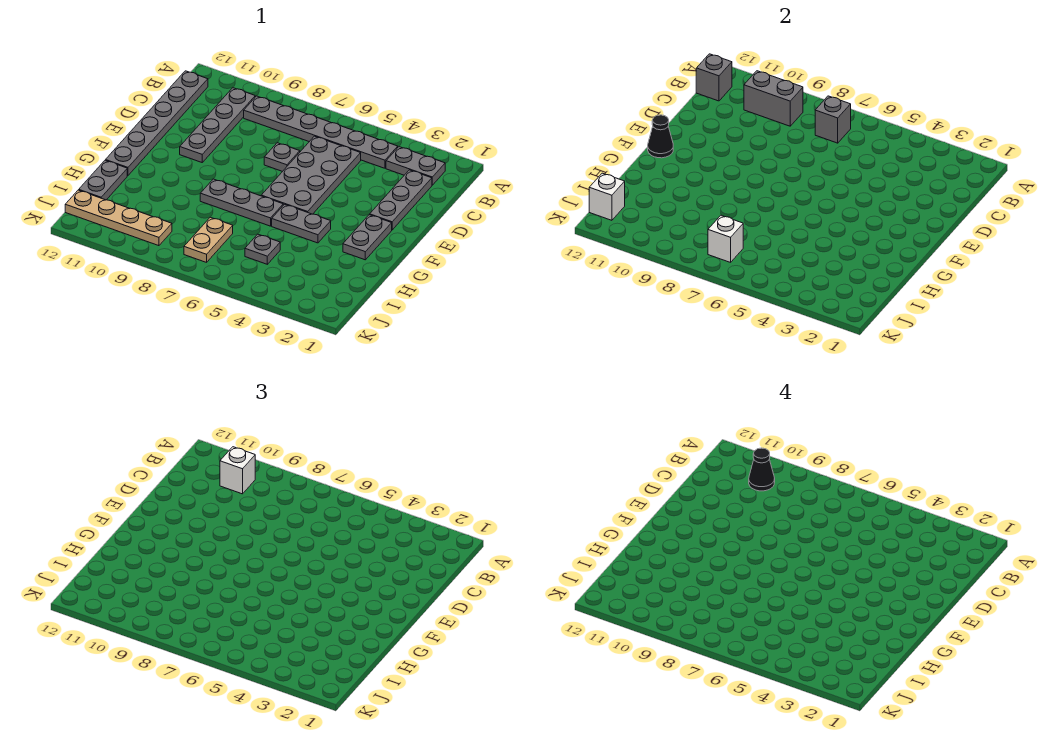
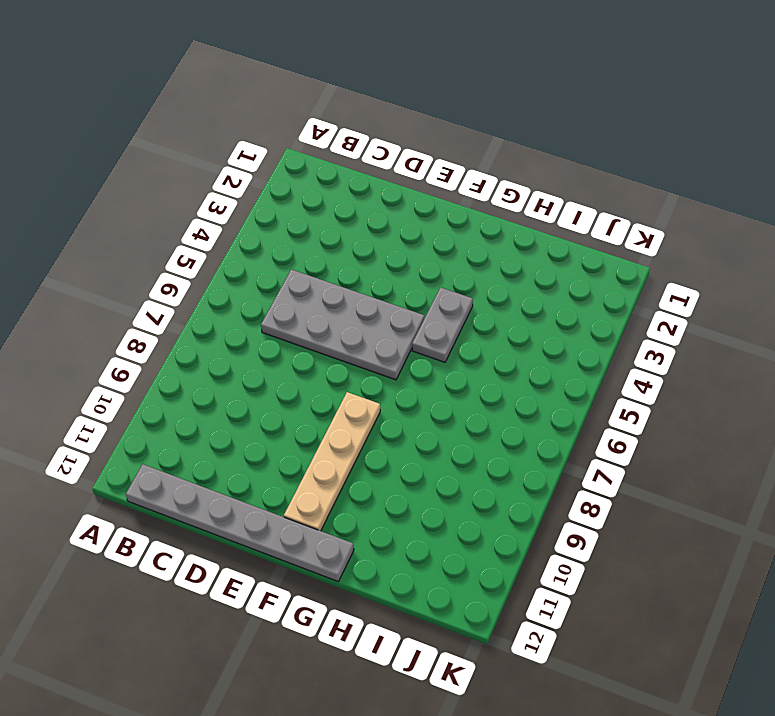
tan 1x4 plate [284,392,380,531] -> tan 1x4 plate moved to [65,190,172,246]
none -> grey 1x2 plate [386,147,445,185]
none -> grey 1x6 plate [244,96,398,168]
none -> grey 1x4 plate [180,88,255,162]

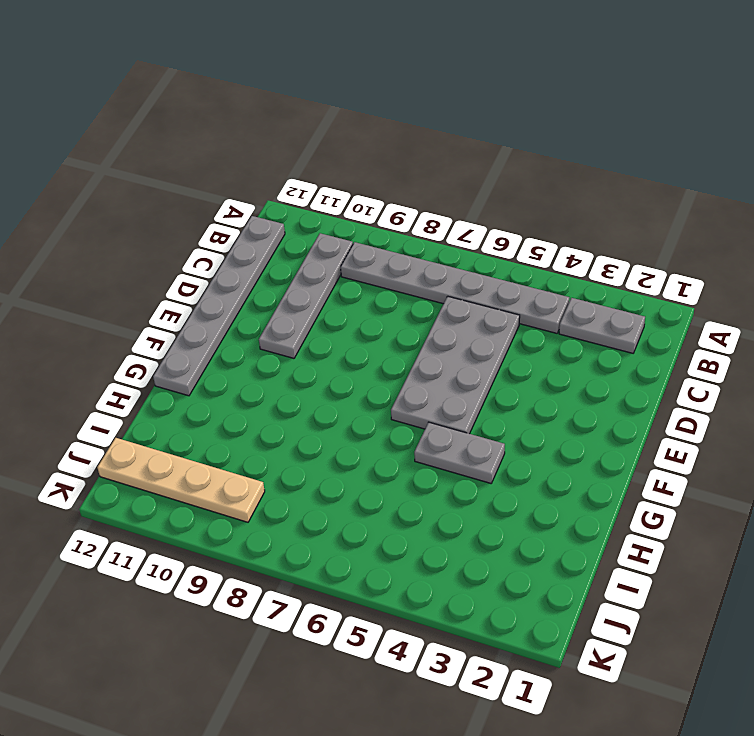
none -> grey 1x3 plate [370,170,432,230]
none -> grey 1x1 plate [264,143,300,172]
none -> grey 1x2 plate [343,215,392,260]

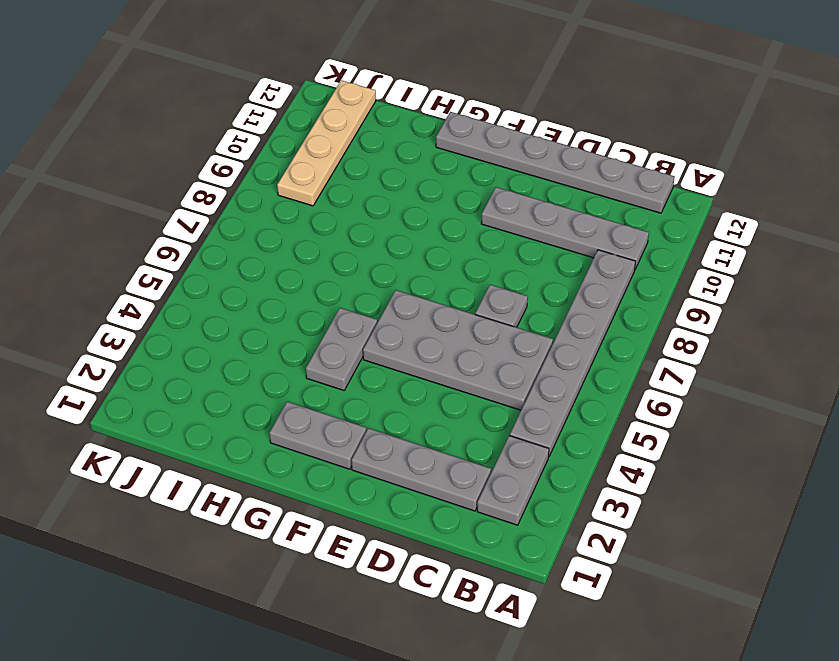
none -> grey 1x3 plate [200,179,283,226]
none -> grey 1x2 plate [79,160,127,200]
none -> grey 1x1 plate [245,234,280,264]

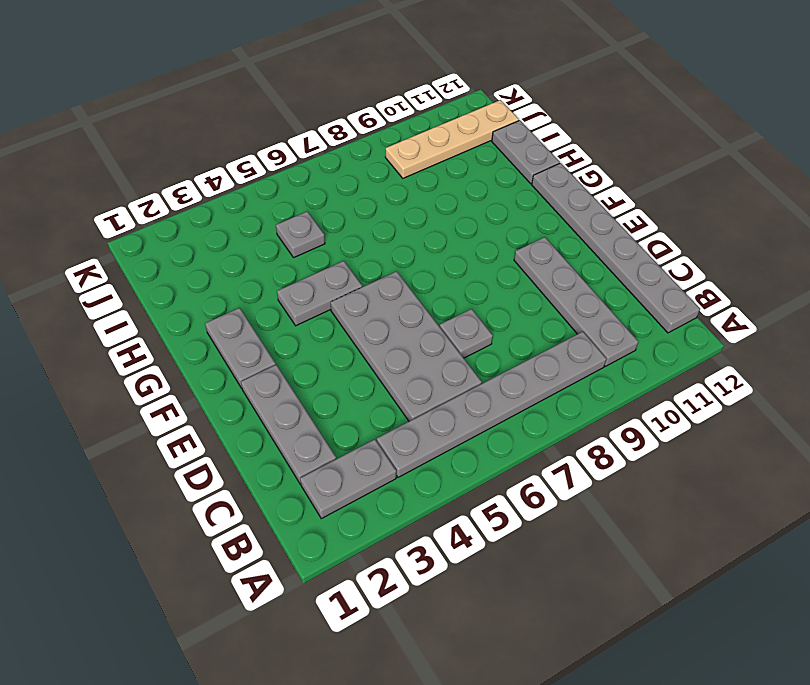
none -> grey 1x3 plate [200,179,283,226]
none -> tan 1x2 plate [184,217,233,262]
none -> grey 1x1 brick [815,96,851,143]

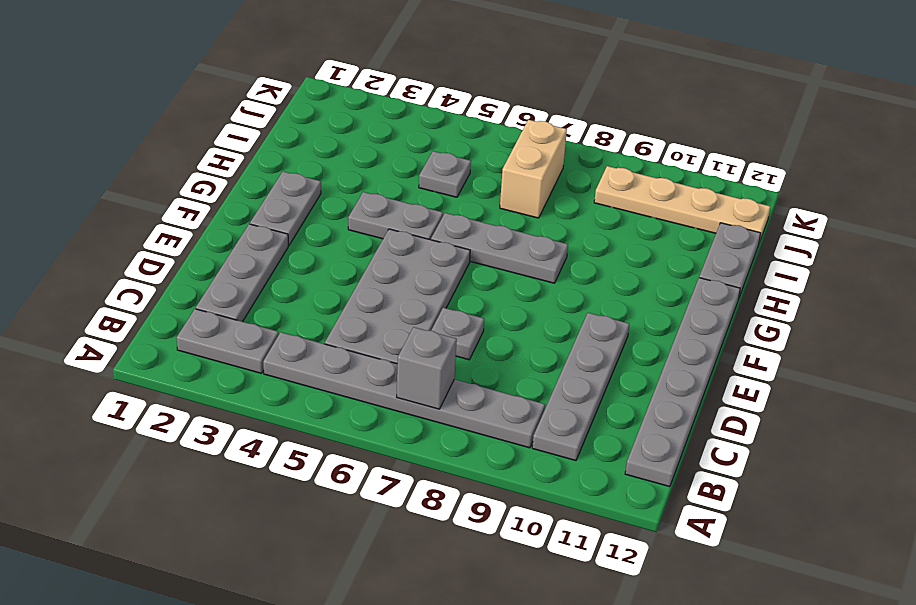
tan 1x2 brick [500,120,567,218] -> tan 1x2 plate [184,217,233,262]
none -> grey 1x2 brick [744,71,803,126]
none -> grey 1x1 brick [696,54,732,101]
none -> black 1x1 cone [648,115,673,158]

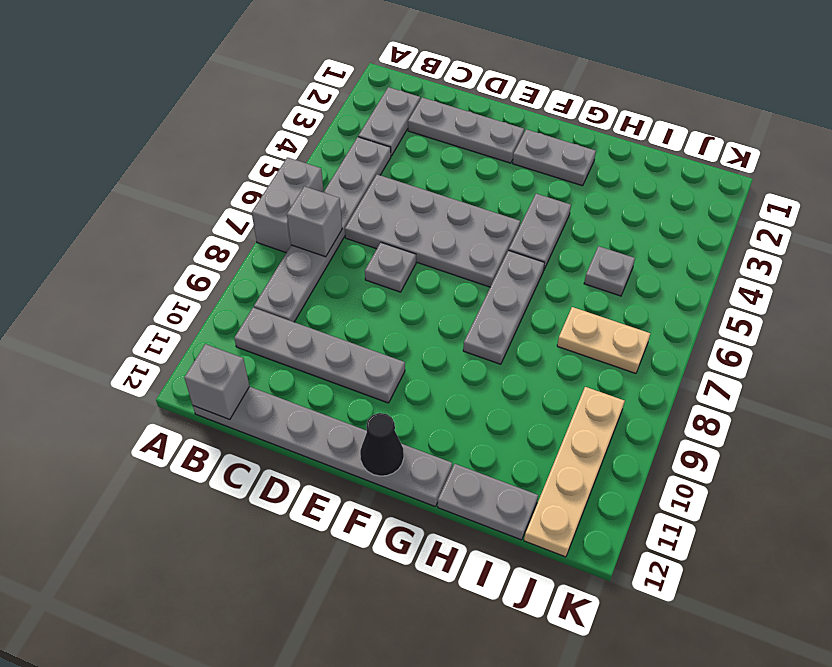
grey 1x2 brick [252,157,324,253] -> grey 1x2 brick moved to [744,71,803,126]
none -> white 1x1 brick [708,215,743,262]
none -> white 1x1 brick [589,173,625,220]
none -> white 1x1 brick [220,447,255,494]

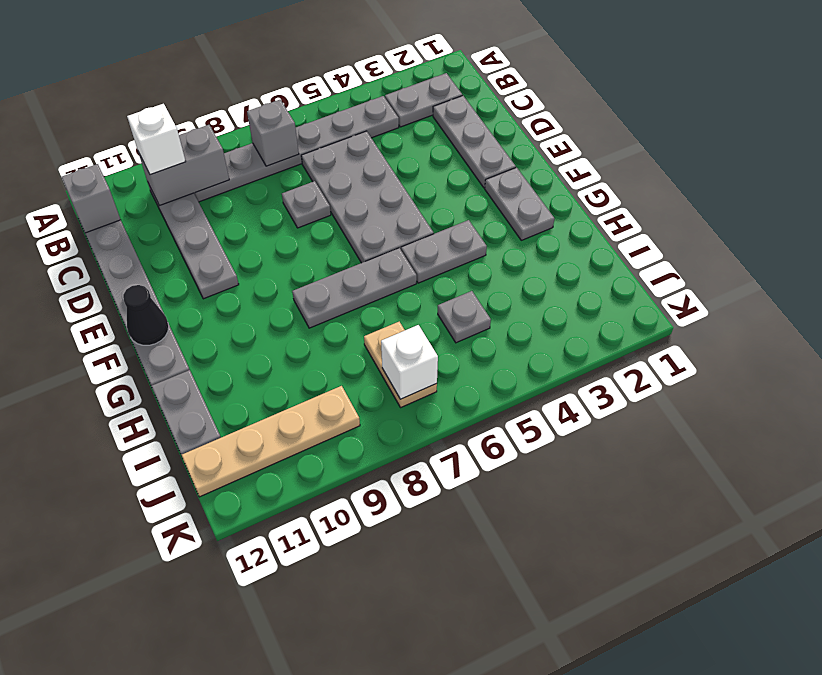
none -> white 1x1 brick [589,173,625,220]
none -> black 1x1 cone [749,448,775,491]

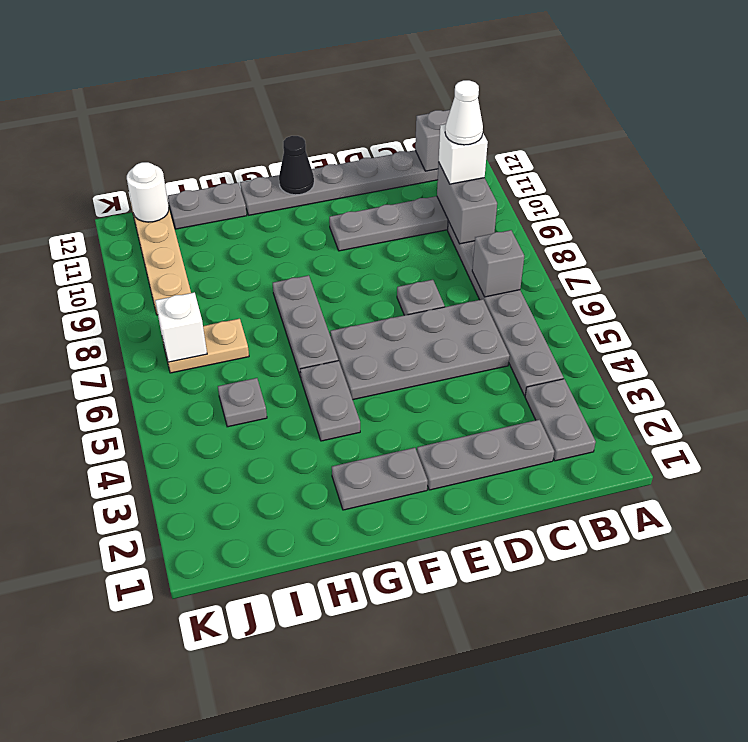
white 1x1 cone [445,80,483,145] -> black 1x1 cone [749,448,775,491]
white 1x1 round brick [127,162,169,222] -> white 1x1 brick [589,173,625,220]

